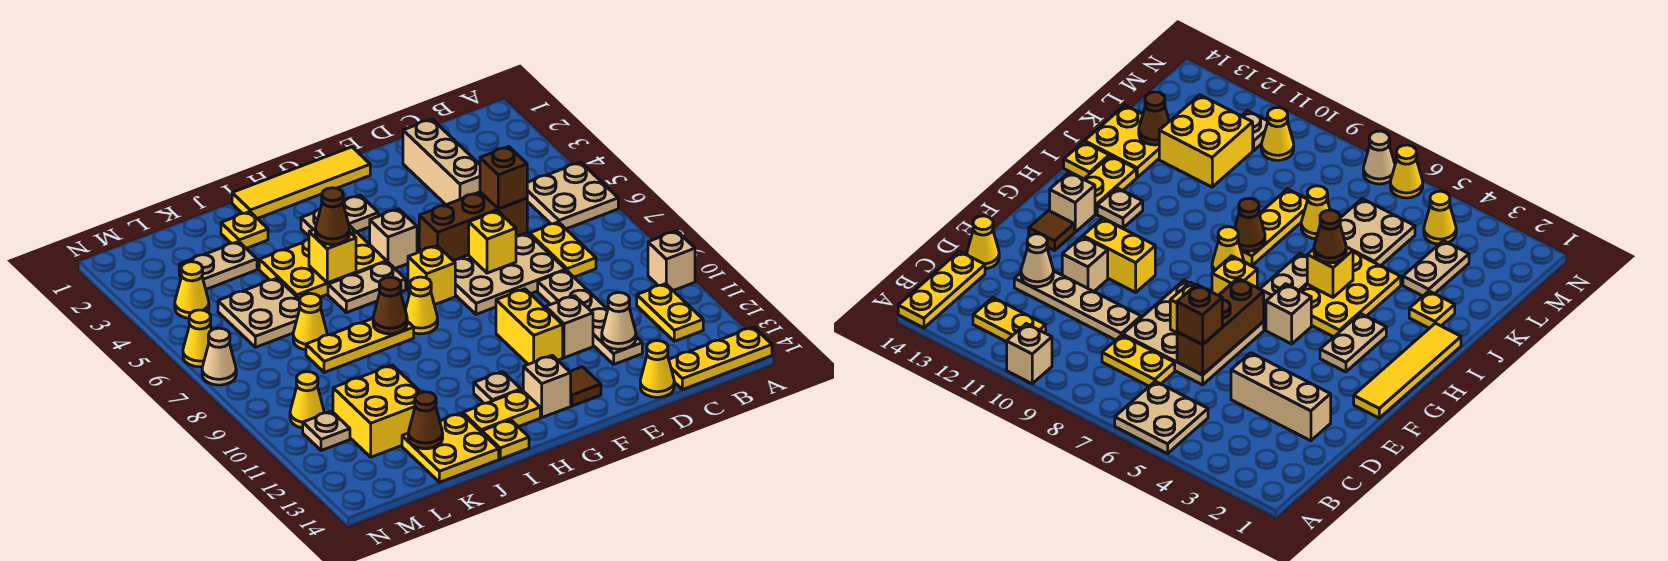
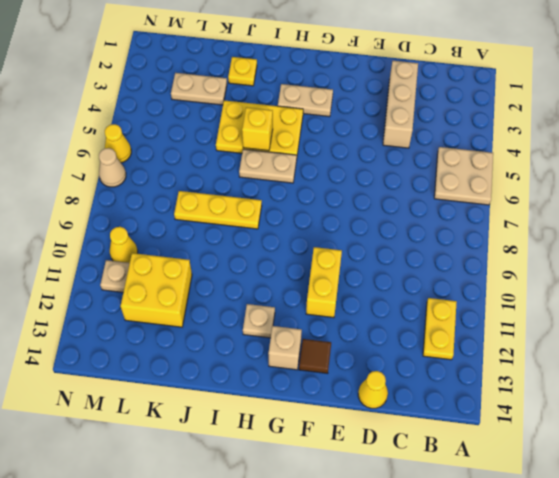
none -> tan 1x1 brick [648,231,695,291]
none -> yellow 1x3 plate [669,327,772,390]
none -> yellow 1x2 plate [530,222,596,277]
none -> tan 3x3 plate [419,233,566,314]

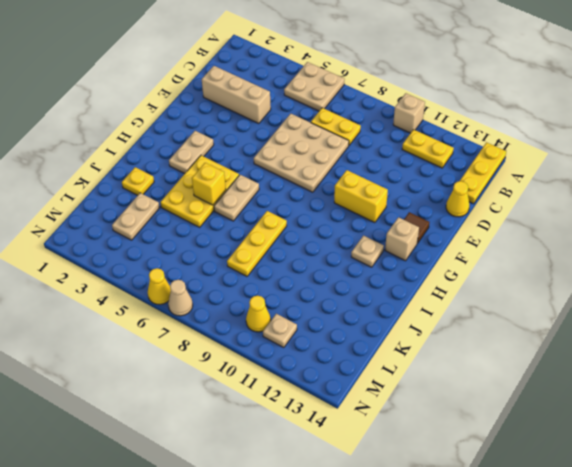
none -> tan 1x4 plate [538,270,642,364]
none -> tan 1x1 brick [546,296,593,358]
none -> yellow 1x4 tile [232,147,370,218]
none -> tan 1x1 brick [370,209,417,268]

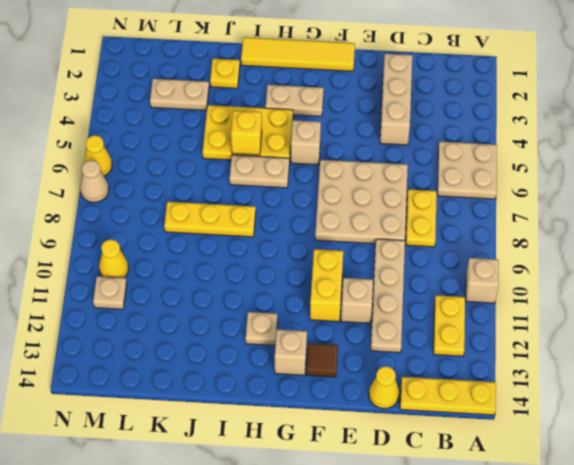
none -> yellow 1x1 brick [408,246,455,305]
none -> yellow 1x1 cone [405,277,438,334]
none -> yellow 1x2 plate [463,390,540,432]
none -> yellow 1x1 plate [482,420,529,459]

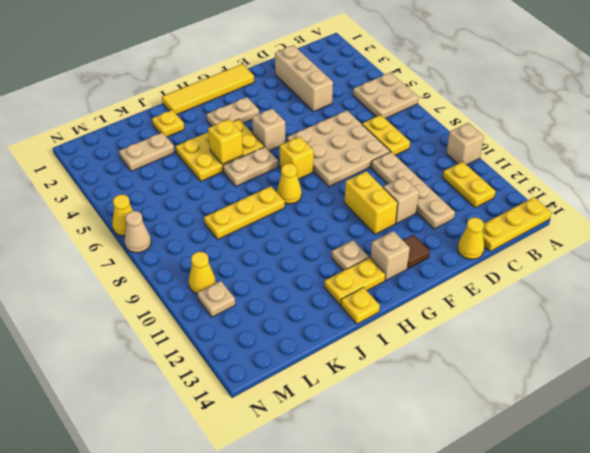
none -> yellow 2x2 plate [402,413,499,482]
none -> tan 2x2 plate [218,278,300,347]
none -> yellow 1x1 cone [293,293,327,350]
none -> yellow 2x2 brick [333,365,421,457]

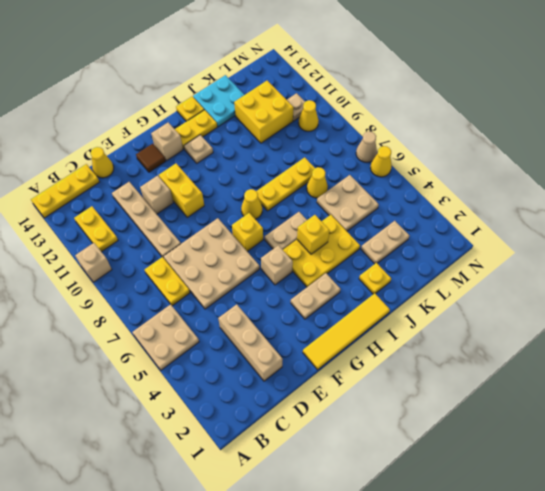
cyan 2x2 plate [193,75,244,127] -> yellow 2x2 plate [402,413,499,482]
none -> yellow 1x1 cone [175,262,209,318]
none -> brown 1x3 brick [419,192,527,260]
none -> tan 1x1 cone [602,292,636,349]
none -> yellow 1x1 brick [469,211,516,273]

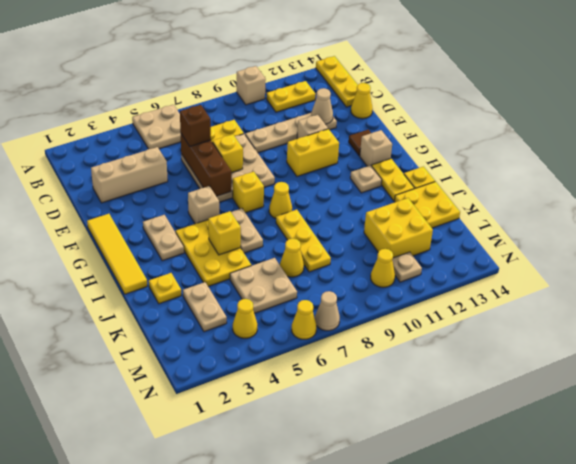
none -> brown 1x1 cone [373,277,407,334]
none -> brown 1x1 cone [408,392,443,449]
none -> brown 1x1 cone [315,188,350,245]

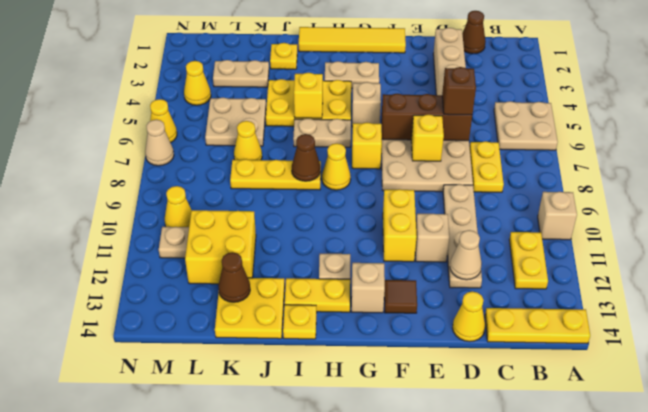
brown 1x1 cone [462,11,486,54] -> brown 1x1 cone moved to [315,188,350,245]

